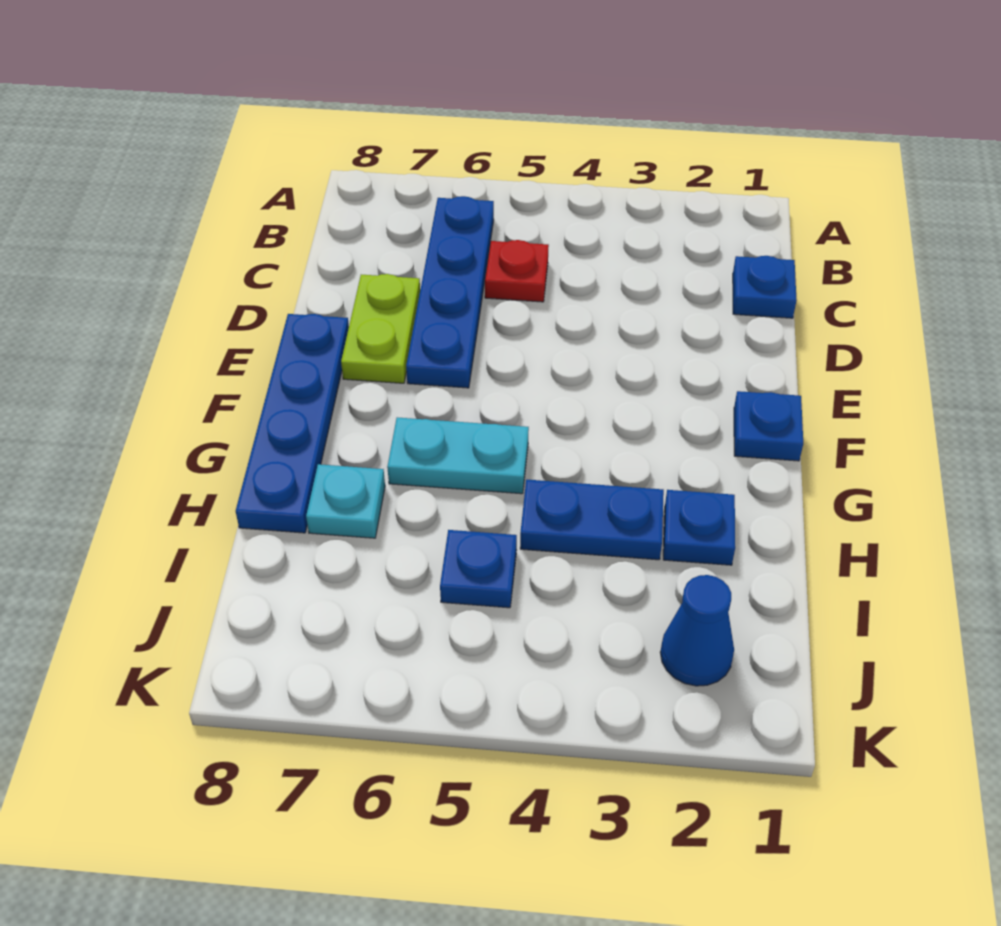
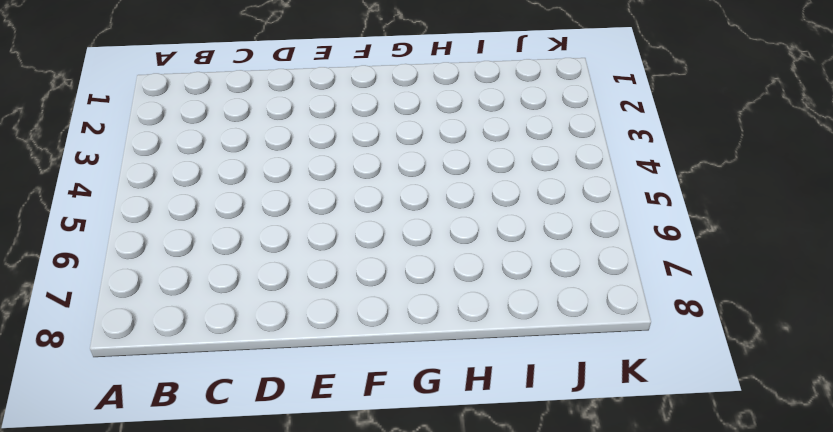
none -> blue 1x4 plate [406,196,494,388]
none -> blue 1x1 plate [733,256,797,318]
none -> red 1x1 plate [485,240,549,302]

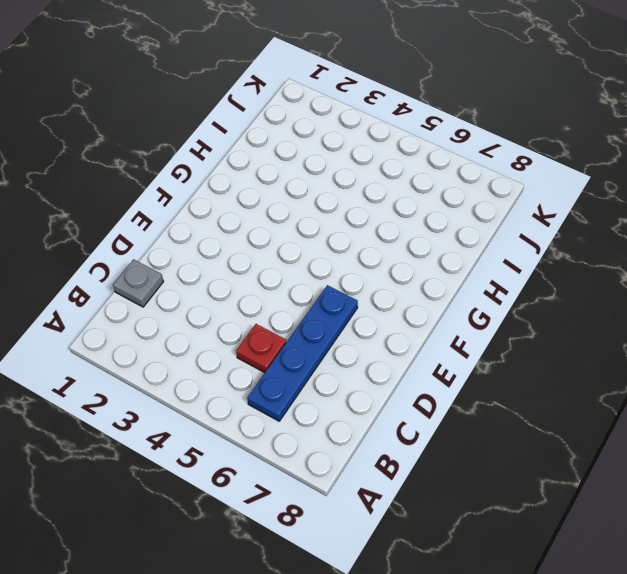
grey 1x1 plate [113,259,163,307] -> blue 1x1 plate [733,256,797,318]
none -> lime 1x2 plate [341,274,420,383]
none -> blue 1x4 plate [236,314,349,533]
none -> blue 1x1 plate [734,391,803,461]

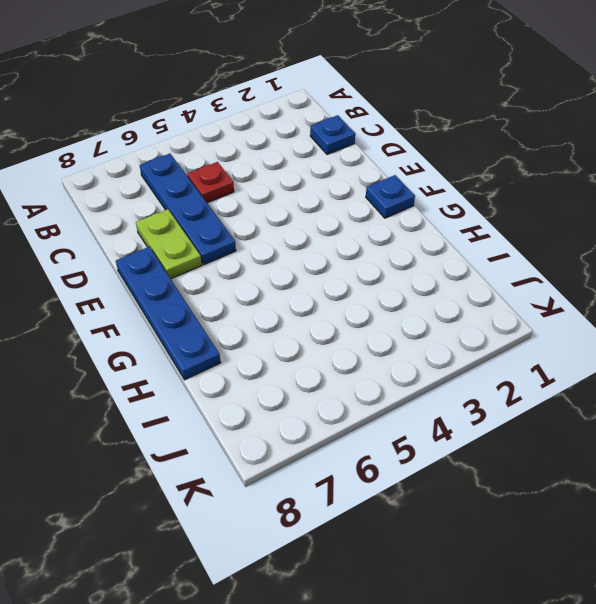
none -> cyan 1x2 plate [387,417,529,494]
none -> blue 1x1 plate [663,490,735,565]
none -> blue 1x2 plate [520,480,664,560]

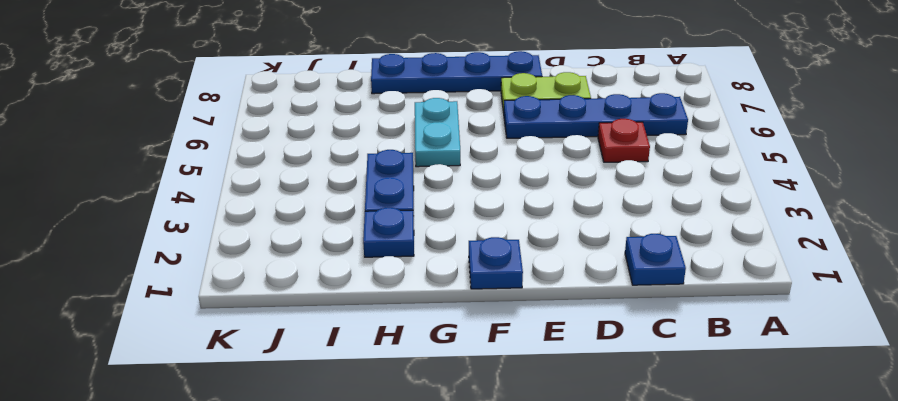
none -> cyan 1x1 plate [306,464,385,538]
none -> blue 1x1 plate [440,530,517,608]
none -> blue 1x1 cone [660,575,734,686]

